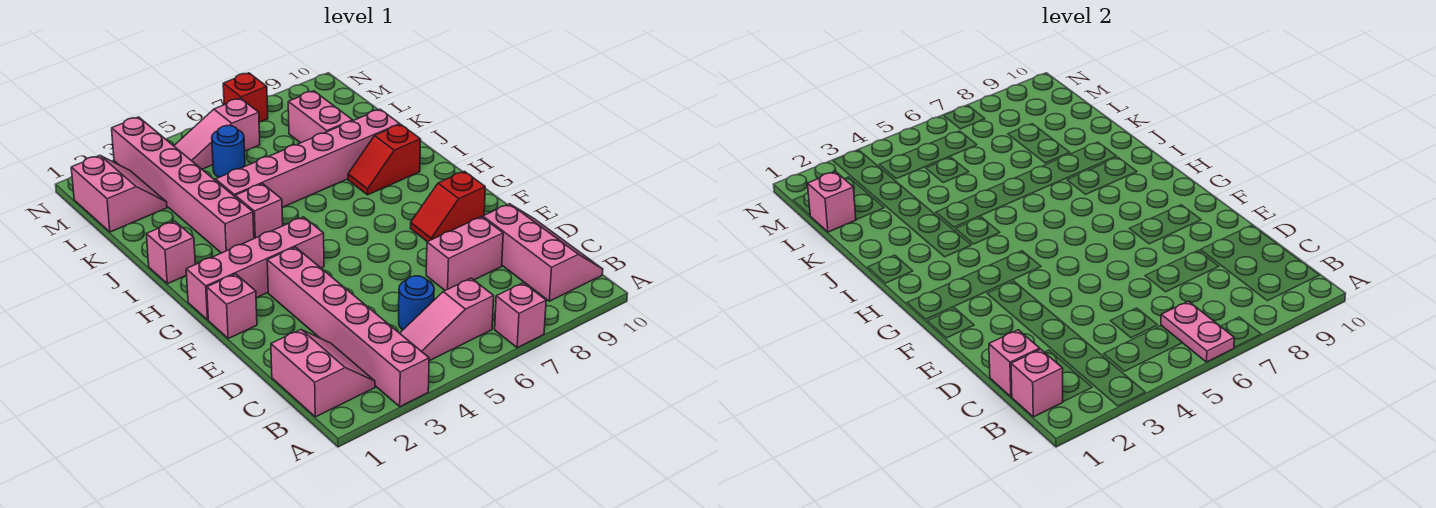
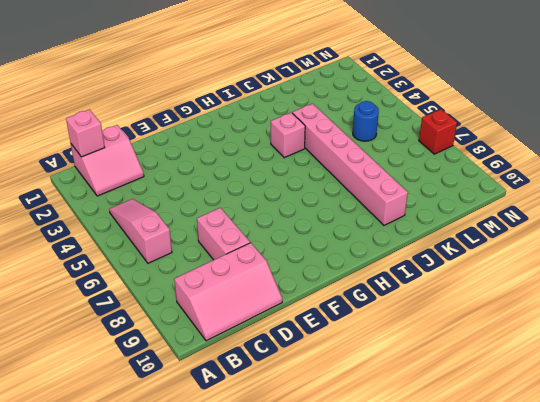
none -> pink 1x6 brick [267,247,429,407]
none -> pink 1x1 brick [495,283,546,348]
none -> blue 1x1 round brick [399,276,434,330]

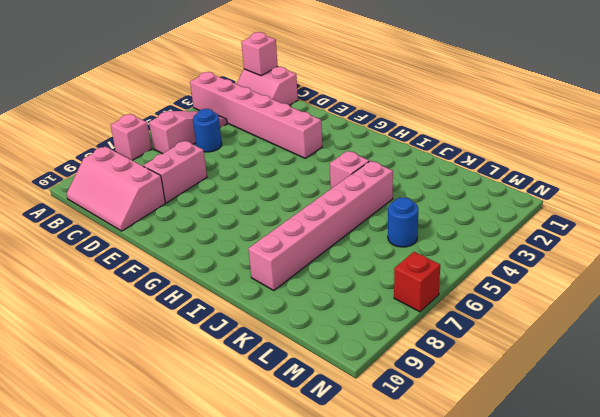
none -> pink 1x1 brick [207,274,257,338]
none -> red 1x2 slope [411,171,485,242]
none -> pink 1x4 brick [186,217,324,320]

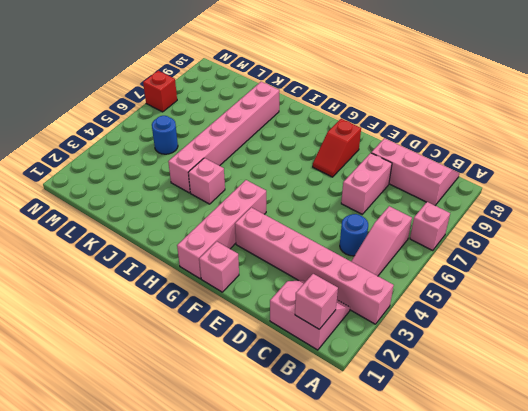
none -> pink 1x1 brick [146,221,195,284]
none -> pink 1x6 brick [112,117,254,253]
none -> red 1x2 slope [348,124,421,195]

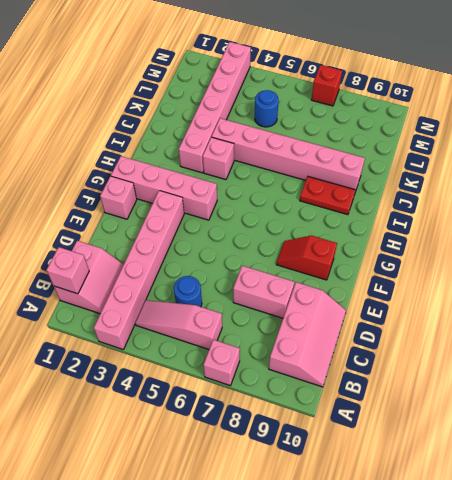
red 1x2 plate [300,177,356,215] -> red 1x2 slope [348,124,421,195]
none -> pink 1x1 brick [146,221,195,284]
none -> pink 1x2 brick [288,91,353,143]
none -> pink 2x2 slope [71,155,167,232]

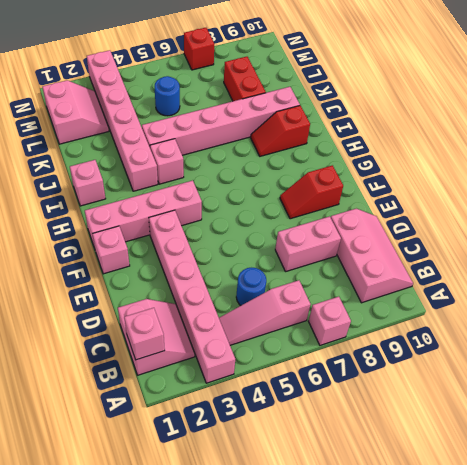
red 1x2 brick [224,57,266,101] -> pink 1x2 brick [288,91,353,143]
none -> pink 1x3 slope [174,98,260,169]
none -> pink 1x2 plate [1161,301,1234,362]
none -> pink 1x1 brick [989,330,1040,397]

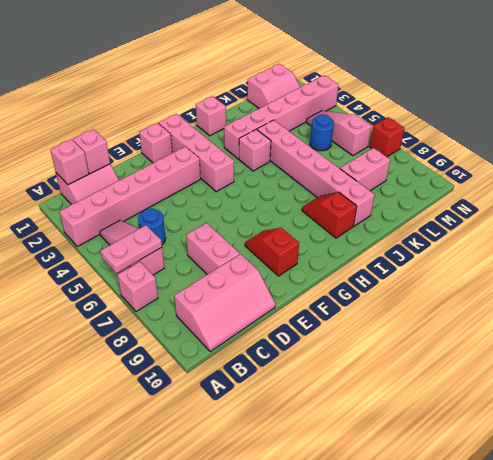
none -> pink 1x1 brick [808,172,856,232]

